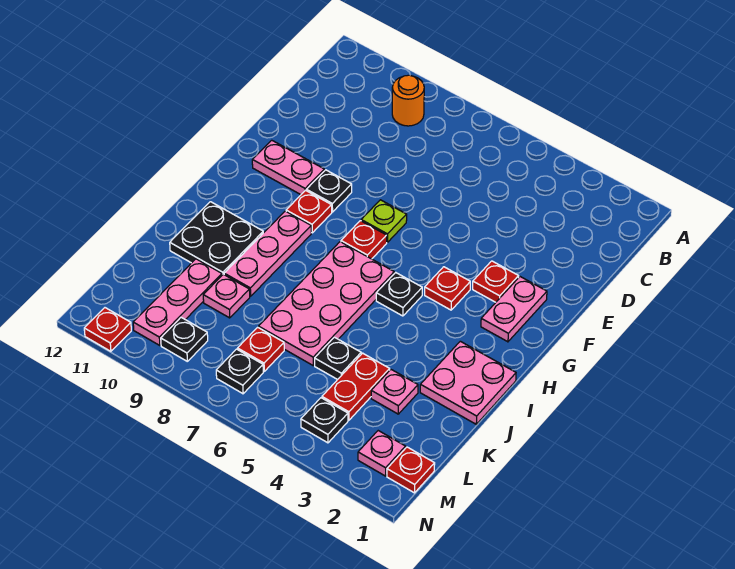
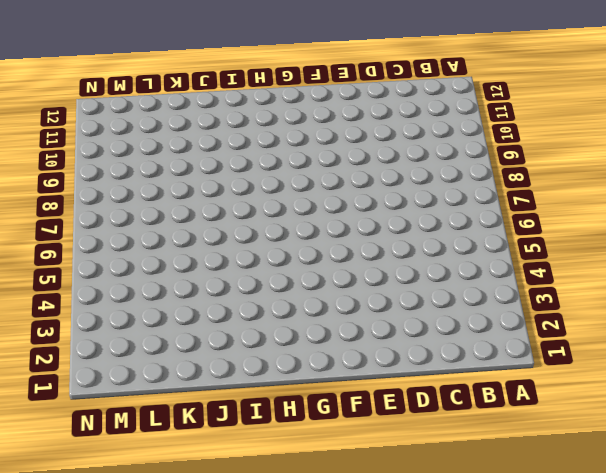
none -> orange 1x1 round brick [392,75,424,126]
none -> pink 1x2 plate [481,277,547,342]
none -> red 1x1 plate [473,261,519,302]

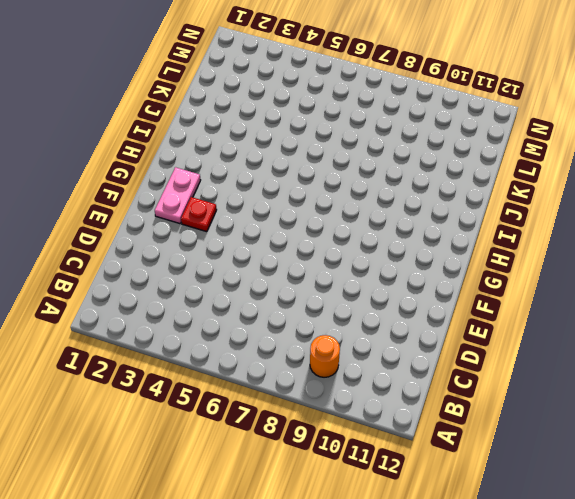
none -> lime 1x1 plate [361,200,407,242]
none -> black 1x1 plate [306,170,352,212]
none -> pink 1x2 plate [252,140,324,195]

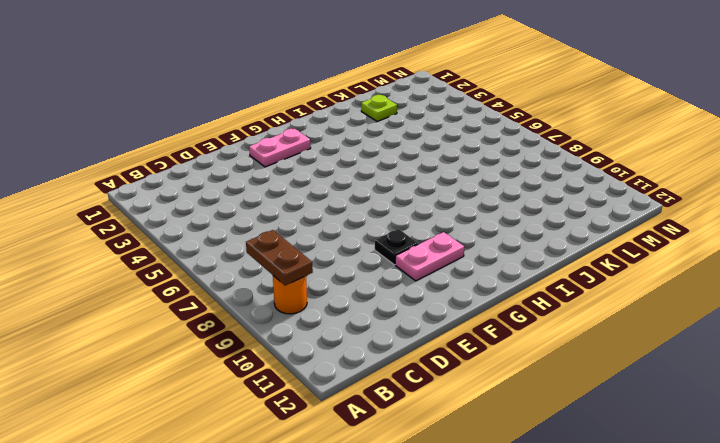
brown 1x2 plate [246,230,313,286] -> none
pink 1x2 plate [395,232,464,281] -> pink 1x2 plate turned to [252,140,324,195]
lime 1x1 plate [361,95,397,121] -> lime 1x1 plate moved to [361,200,407,242]
none -> red 1x1 plate [473,261,519,302]
none -> red 1x1 plate [425,267,470,310]
none -> red 1x1 plate [341,221,387,259]

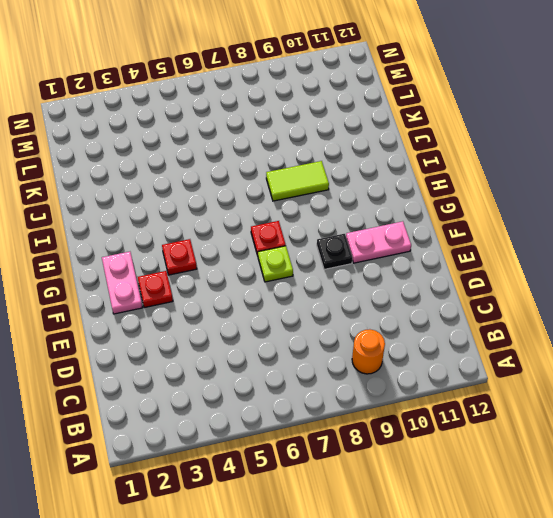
lime 1x2 tile [266,161,329,201] -> pink 1x3 plate [224,211,311,296]
none -> red 1x1 plate [286,190,332,233]
none -> black 1x1 plate [376,273,422,316]
none -> pink 2x4 plate [259,242,394,365]

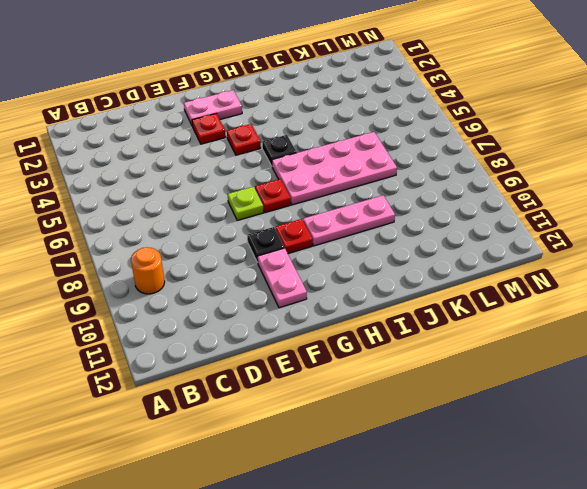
none -> pink 2x2 plate [420,341,516,424]
none -> black 2x2 plate [170,202,263,275]
none -> pink 1x1 plate [371,370,418,414]

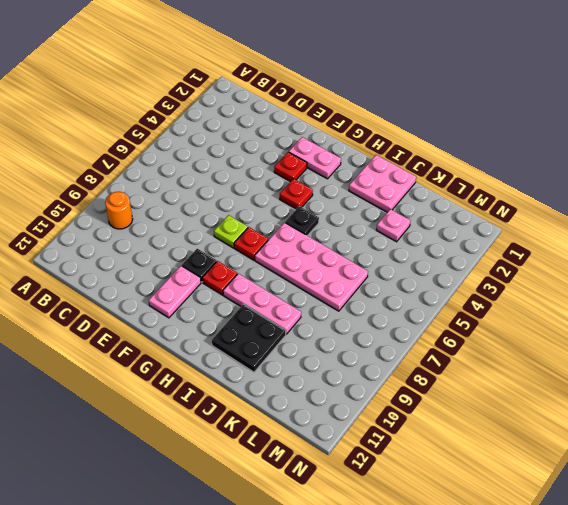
none -> red 1x2 plate [322,353,390,420]
none -> black 1x1 plate [315,337,361,380]
none -> pink 1x1 plate [203,274,250,318]

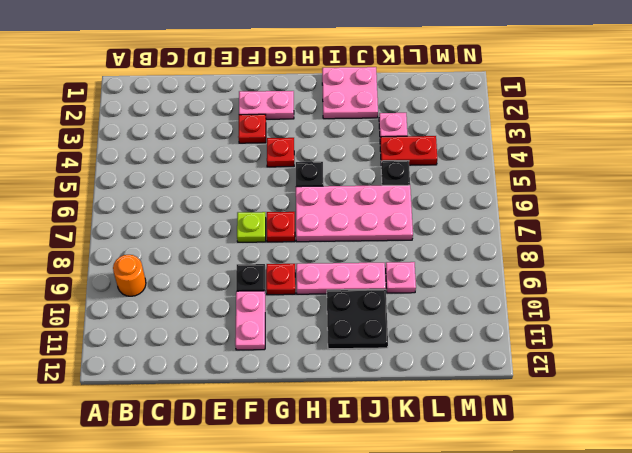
none -> pink 1x3 plate [133,259,222,346]
none -> red 1x1 plate [238,327,284,371]
none -> red 1x1 plate [387,447,435,493]

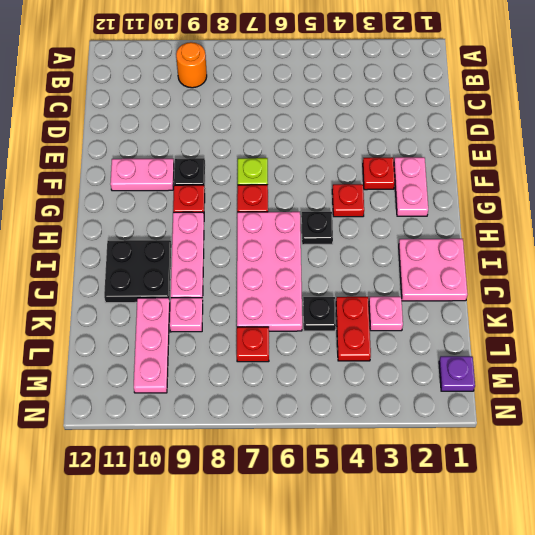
purple 1x1 plate [439,356,475,391] -> red 1x1 plate [387,447,435,493]
none -> pink 1x1 plate [358,431,406,476]
none -> black 1x1 plate [301,398,348,443]
none -> black 1x1 plate [216,349,263,394]

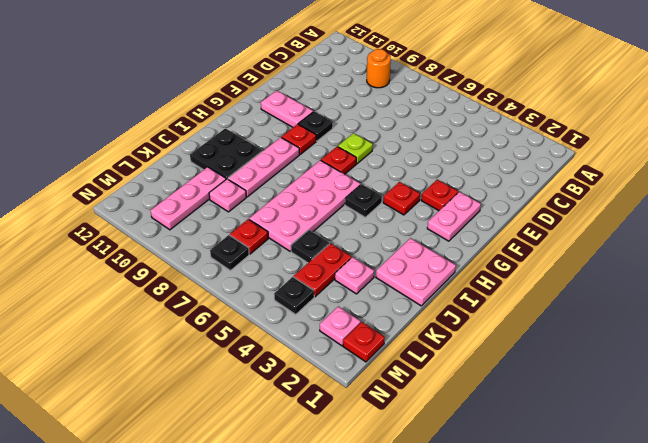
none -> black 1x1 plate [161,317,208,361]
none -> red 1x1 plate [84,308,131,351]

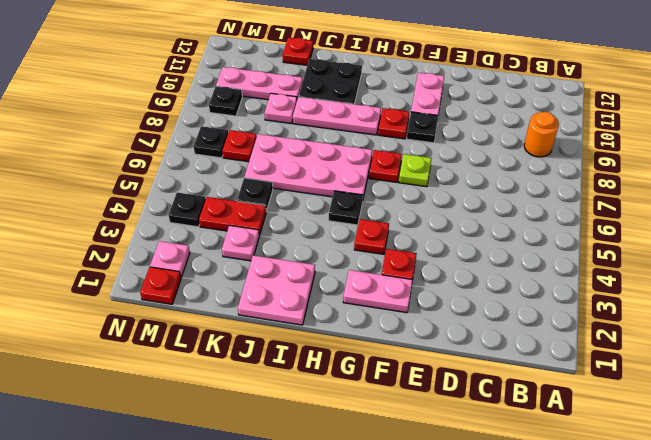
red 1x1 plate [283,37,313,65] -> red 1x1 plate moved to [84,308,131,351]

